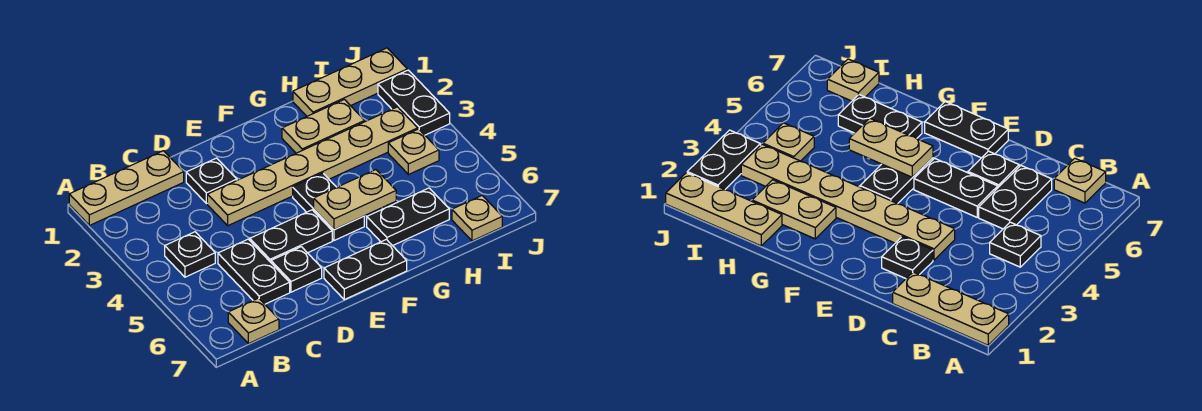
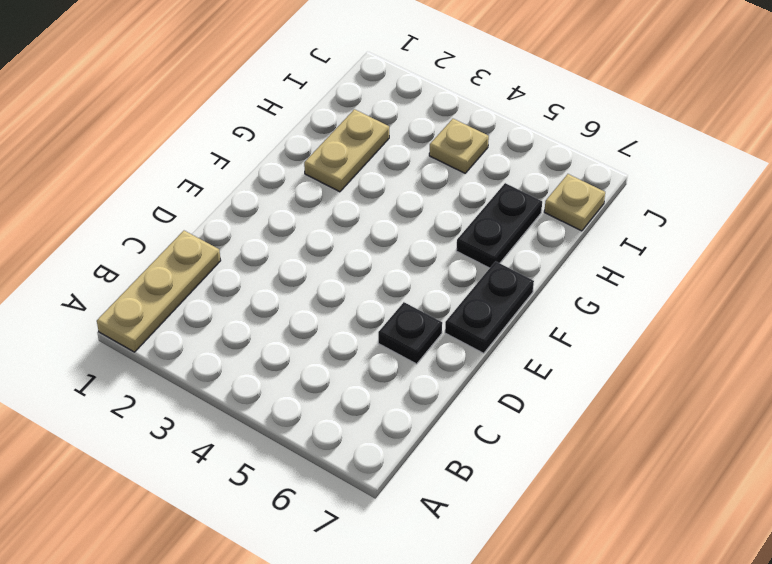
none -> black 1x1 plate [165,232,215,277]
none -> tan 1x1 plate [228,298,279,344]
none -> black 1x2 plate [218,239,290,304]

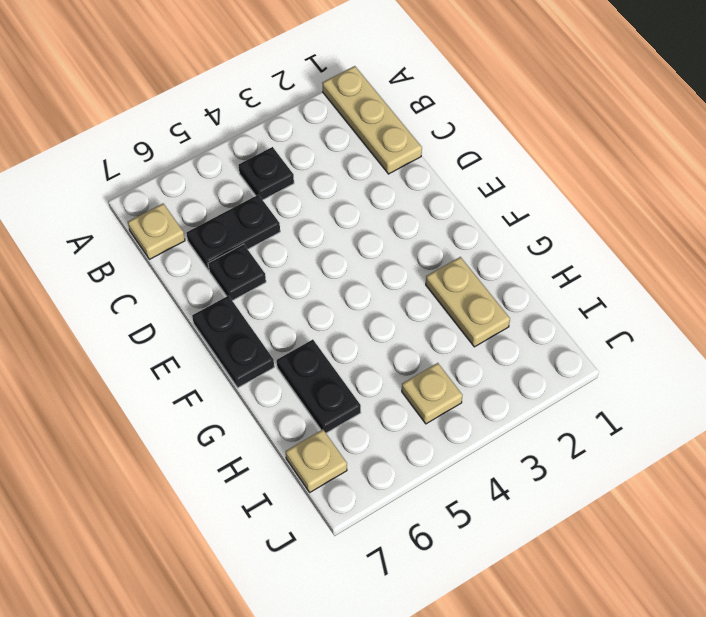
none -> black 1x1 plate [186,158,237,204]
none -> tan 1x6 plate [207,107,418,226]
none -> black 1x2 plate [250,210,332,262]

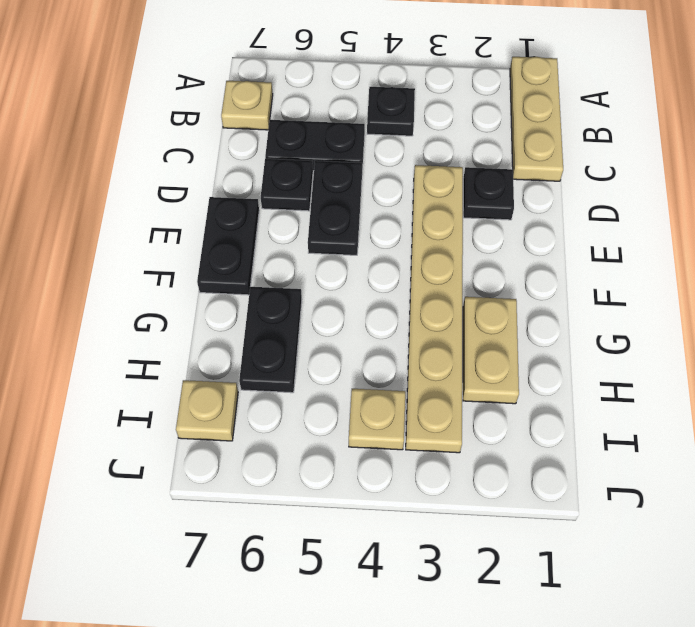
none -> black 1x2 plate [293,173,364,241]
none -> tan 1x3 plate [293,48,407,116]
none -> black 1x2 plate [378,70,450,135]

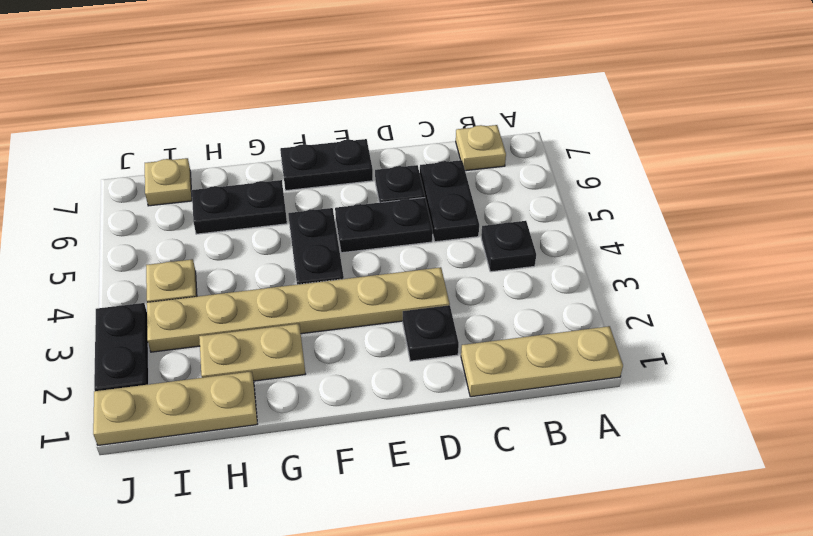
none -> tan 1x2 plate [314,170,396,230]

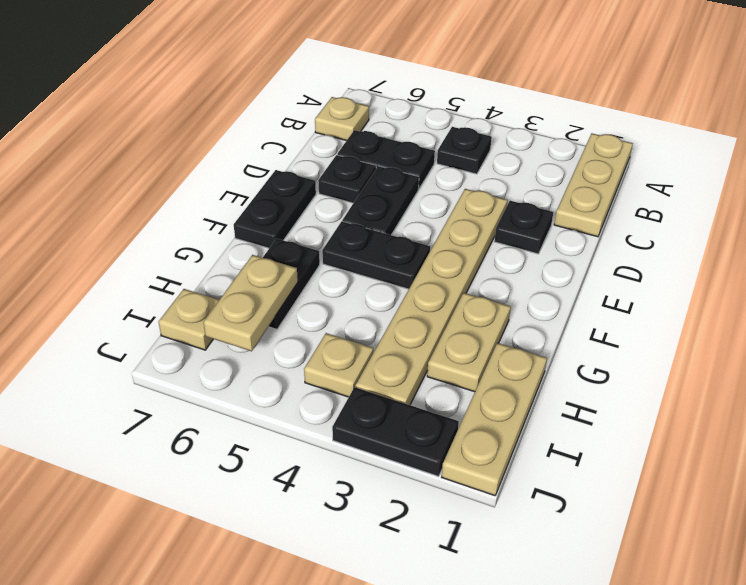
tan 1x2 plate [203,255,298,351] -> tan 1x2 plate moved to [314,170,396,230]

